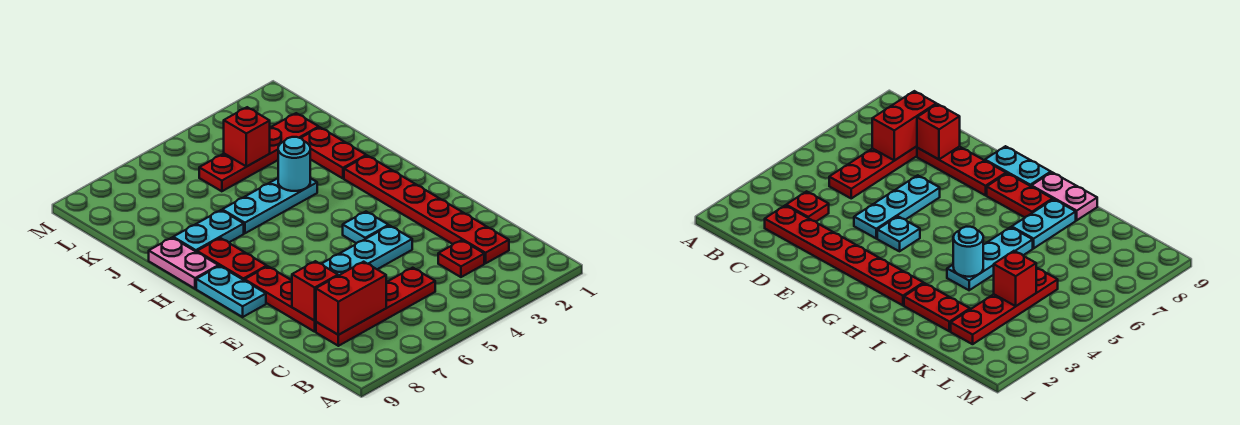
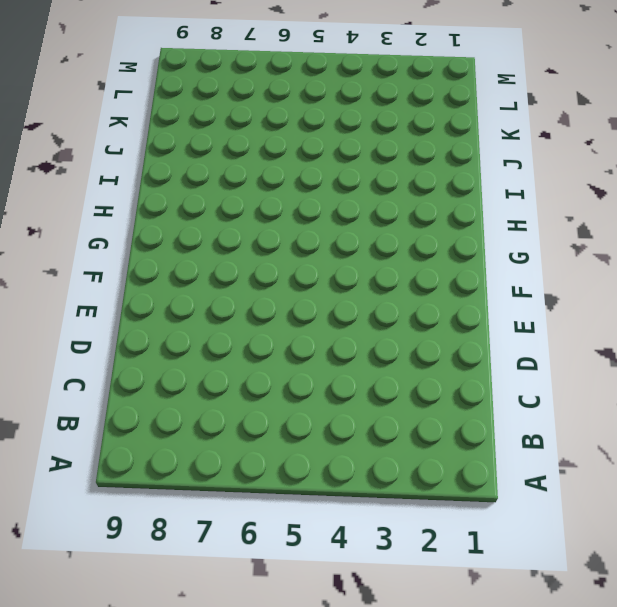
none -> red 1x6 plate [344,156,509,263]
none -> red 1x1 plate [438,240,484,277]
none -> red 1x4 plate [316,268,435,346]

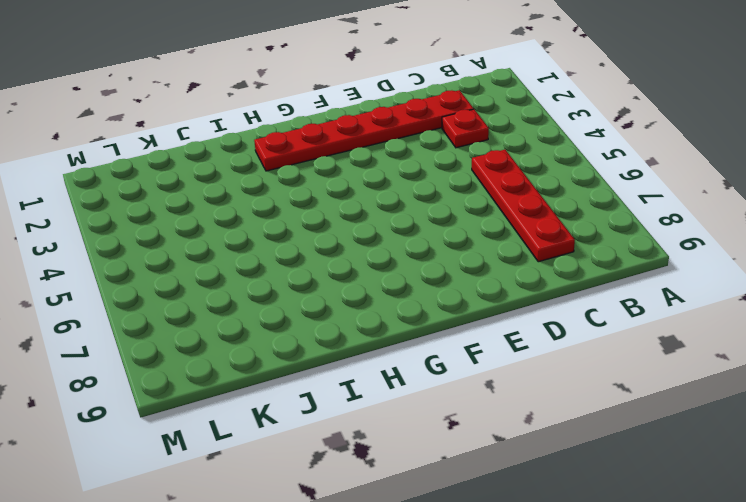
none -> red 1x3 plate [245,266,316,332]
none -> cyan 1x3 plate [322,226,412,276]
none -> cyan 1x1 plate [343,212,389,243]

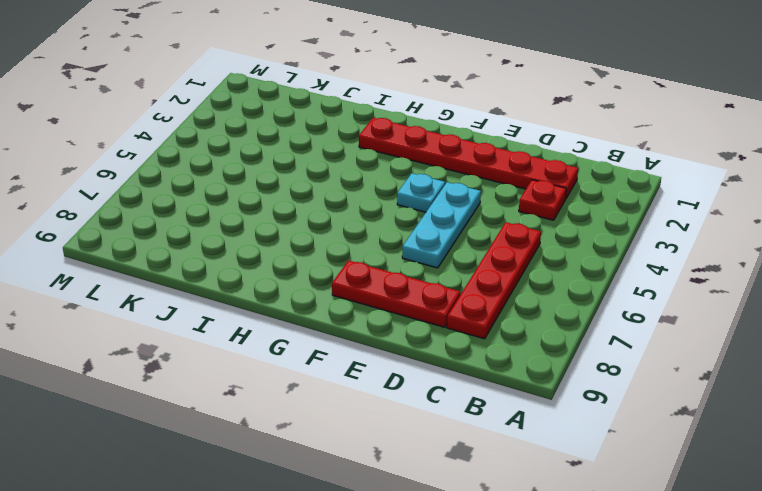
none -> cyan 1x2 plate [196,266,266,317]
none -> red 1x2 plate [197,238,267,280]
none -> pink 1x2 plate [149,238,218,289]

